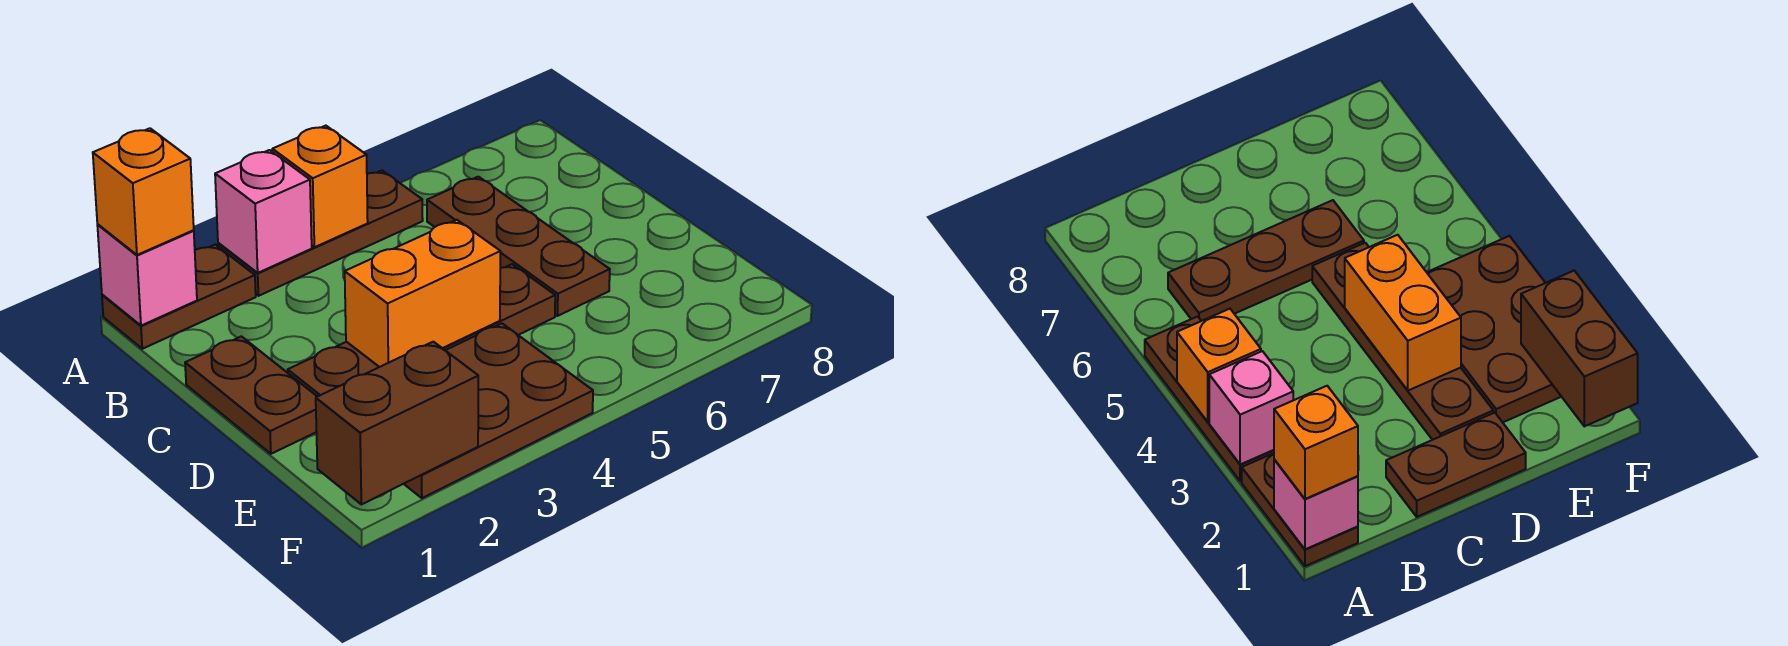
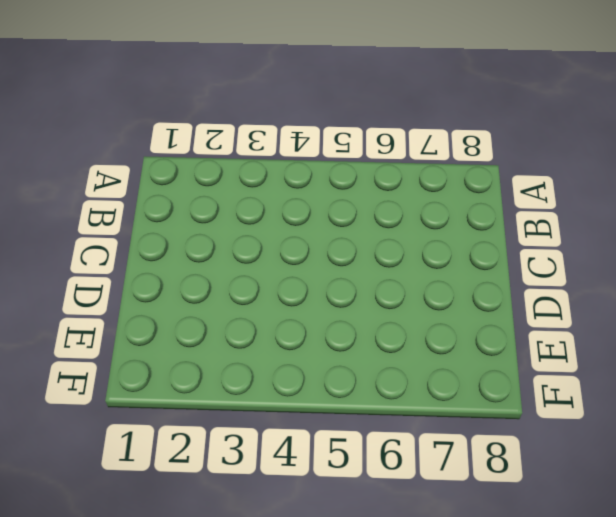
none -> brown 1x2 plate [102,245,256,349]
none -> brown 1x3 plate [218,171,423,296]
none -> brown 1x3 plate [427,177,610,316]

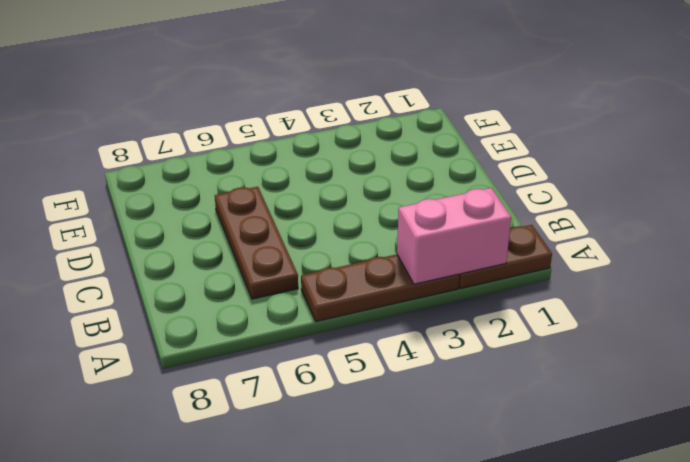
pink 1x2 brick [397,188,511,284] -> pink 1x1 brick [215,150,312,273]
none -> brown 1x2 plate [185,336,317,454]
none -> brown 1x4 plate [288,264,555,397]
none -> brown 2x3 plate [404,323,593,498]

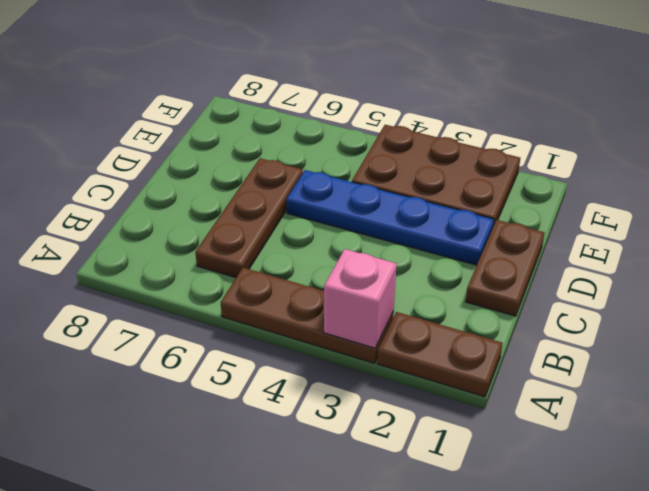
blue 1x4 plate [286,170,494,265] -> brown 1x4 plate [288,264,555,397]
none -> pink 1x1 brick [97,225,197,326]
none -> orange 1x1 brick [272,126,368,247]
none -> orange 1x2 brick [345,220,501,367]

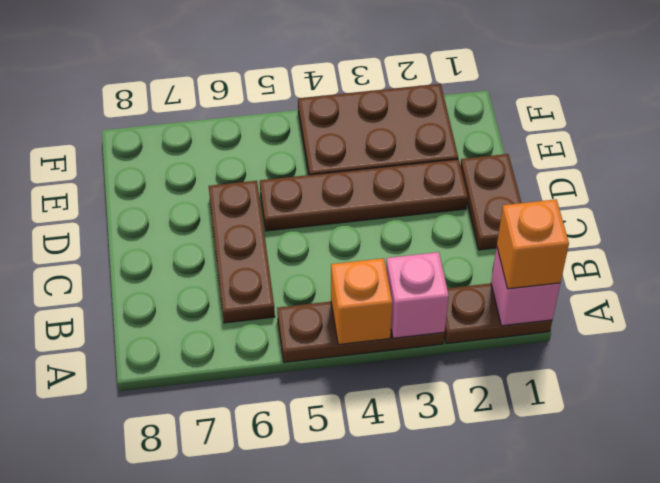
none -> orange 1x2 brick [345,220,501,367]
none -> brown 1x2 brick [316,342,478,504]

